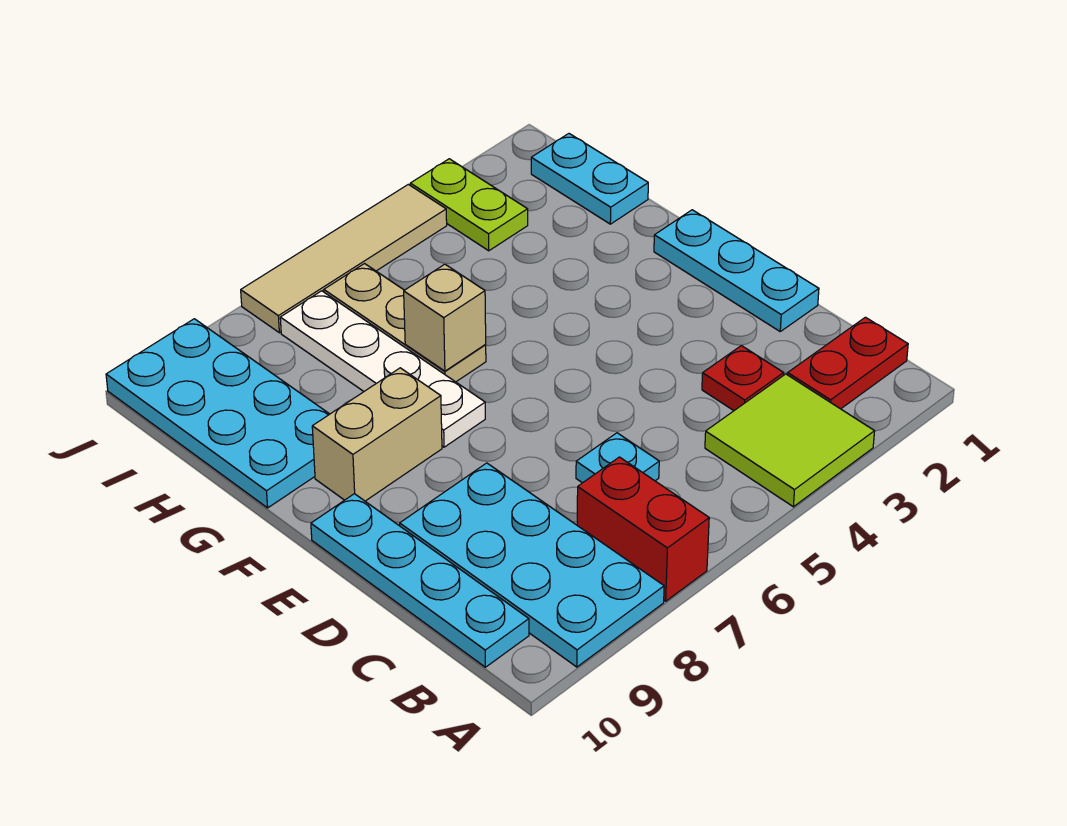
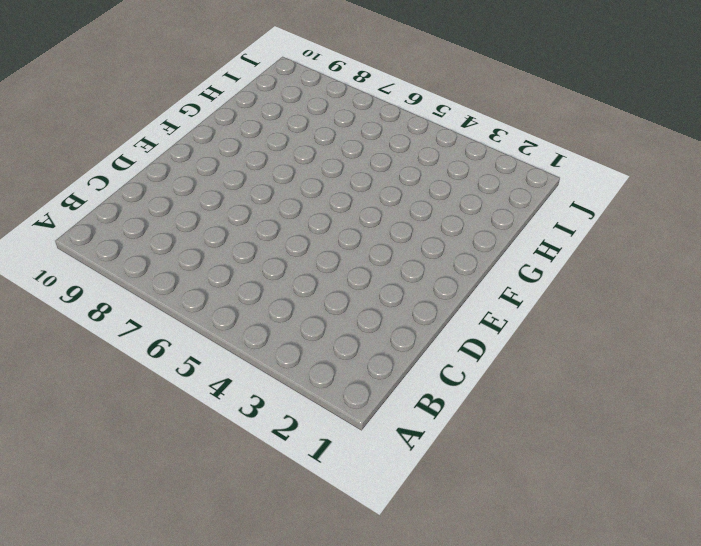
none -> lime 2x2 tile [705,374,875,507]
none -> red 1x2 brick [577,457,709,601]
none -> cyan 2x4 plate [400,463,664,667]

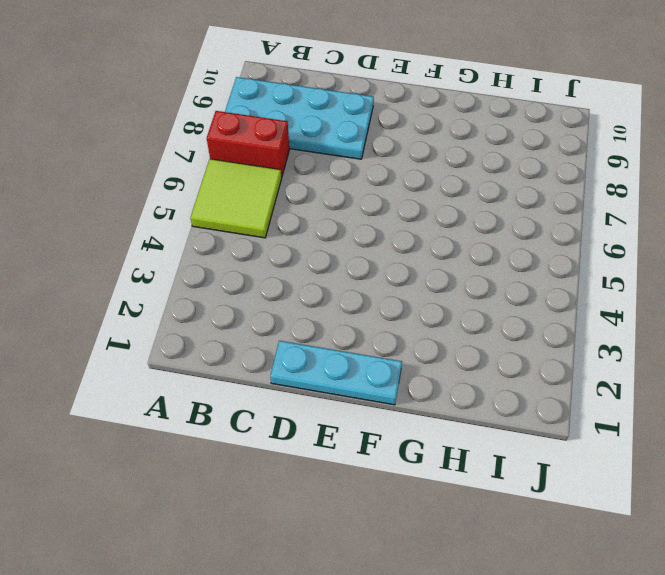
lime 2x2 tile [190,159,282,238] -> lime 2x2 tile moved to [705,374,875,507]
none -> red 1x2 plate [788,317,908,409]
none -> cyan 1x4 plate [311,494,529,667]
none -> red 1x1 plate [702,346,784,411]

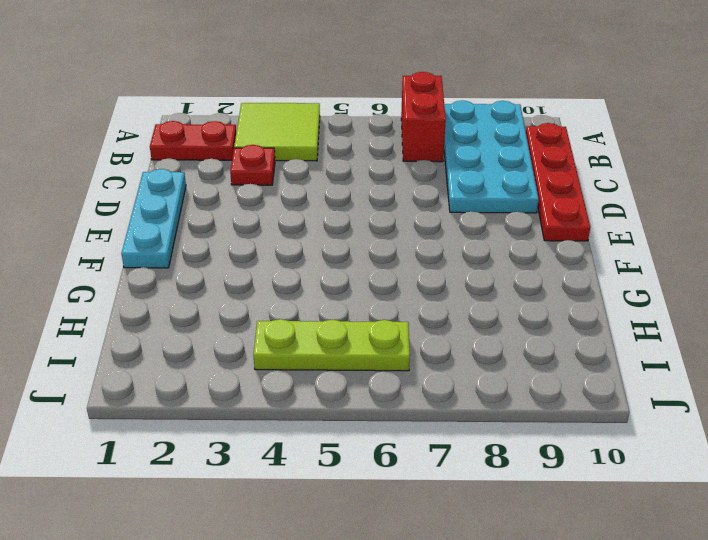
red 1x4 plate [526,123,590,241] -> cyan 1x4 plate [311,494,529,667]
lime 1x3 plate [253,319,410,371] -> tan 1x3 plate [324,264,486,382]
none -> cyan 1x1 plate [576,433,659,483]
none -> white 1x4 plate [280,291,485,447]
none -> tan 1x2 brick [312,368,442,501]

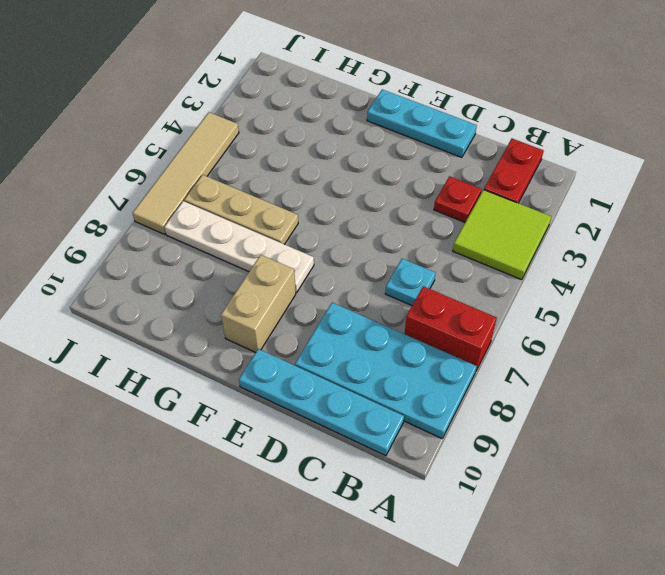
none -> cyan 2x4 plate [106,319,329,508]
none -> cyan 1x2 plate [531,134,648,224]
none -> lime 1x2 plate [410,159,528,251]

